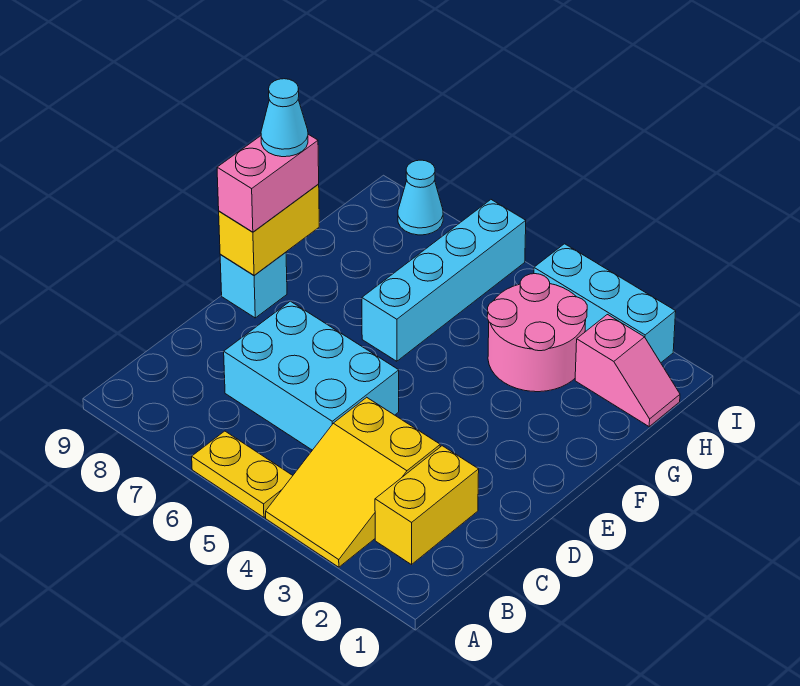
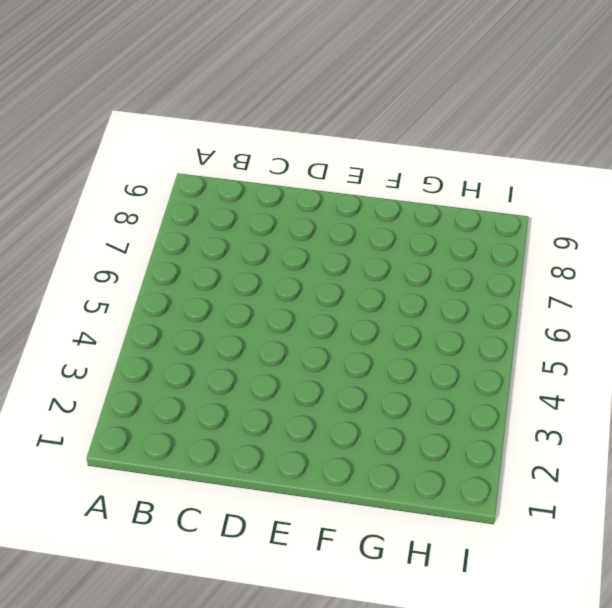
none -> yellow 2x3 slope [266,397,440,567]
none -> yellow 1x2 plate [192,431,293,517]
none -> yellow 1x2 brick [375,446,479,565]

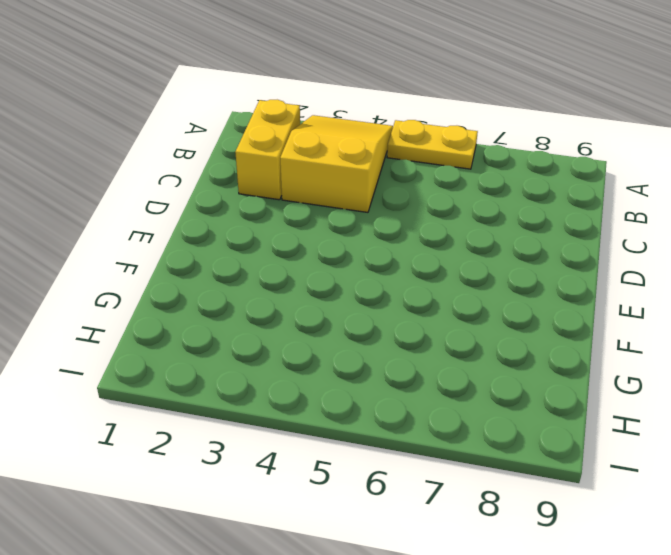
none -> cyan 2x3 brick [224,301,399,450]
none -> cyan 1x1 brick [220,252,287,318]
none -> cyan 1x4 brick [362,200,526,361]

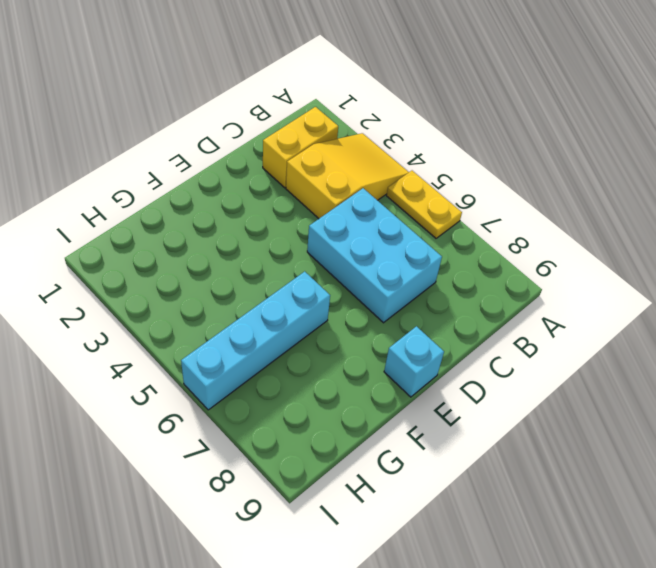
none -> pink 2x2 round brick [487,274,587,392]
none -> pink 1x2 slope [575,315,680,426]
none -> cyan 1x3 brick [534,244,676,363]

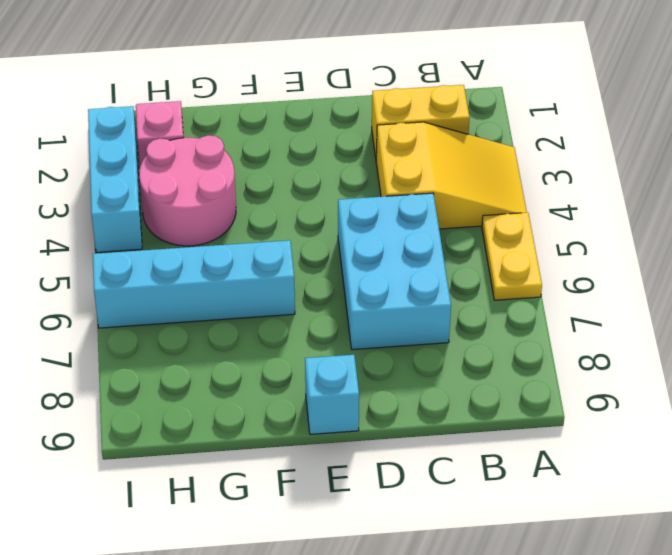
none -> cyan 1x1 cone [398,160,443,235]
none -> yellow 1x2 brick [219,184,319,275]
none -> pink 1x2 brick [217,134,319,232]

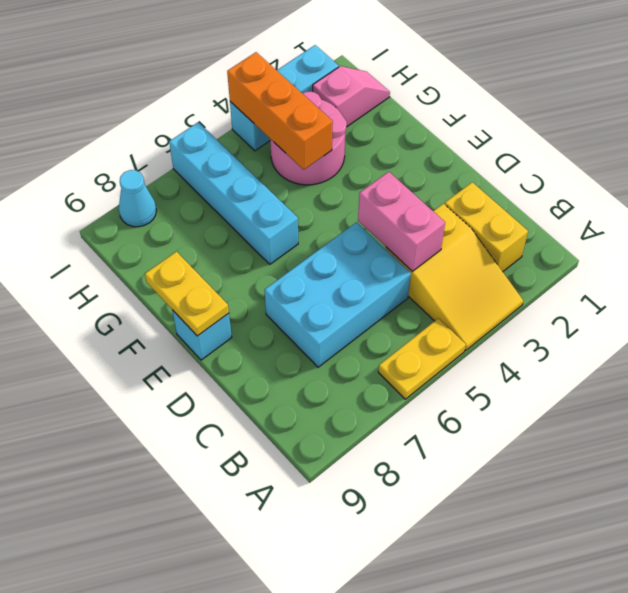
pink 1x2 brick [358,172,445,271] -> pink 1x2 brick moved to [217,134,319,232]
yellow 1x2 plate [145,252,229,336] -> yellow 1x2 brick [219,184,319,275]
orange 1x3 brick [227,52,333,170] -> none
none -> cyan 1x1 cone [261,79,308,157]

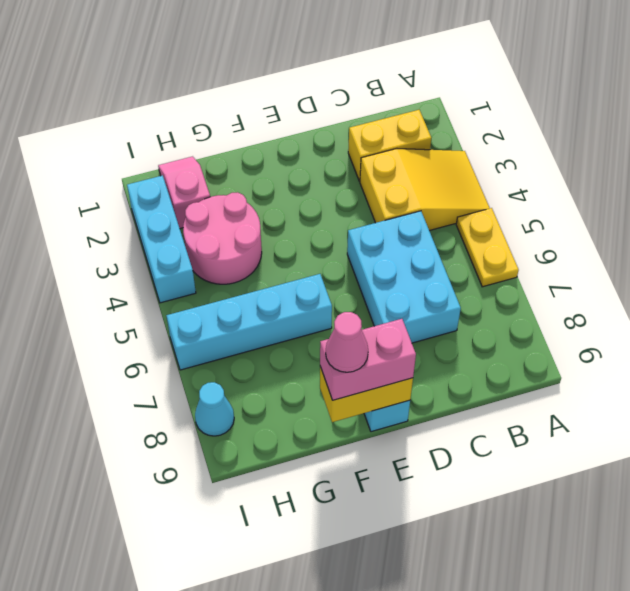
pink 1x1 cone [326,312,368,372] -> cyan 1x1 cone [261,79,308,157]

